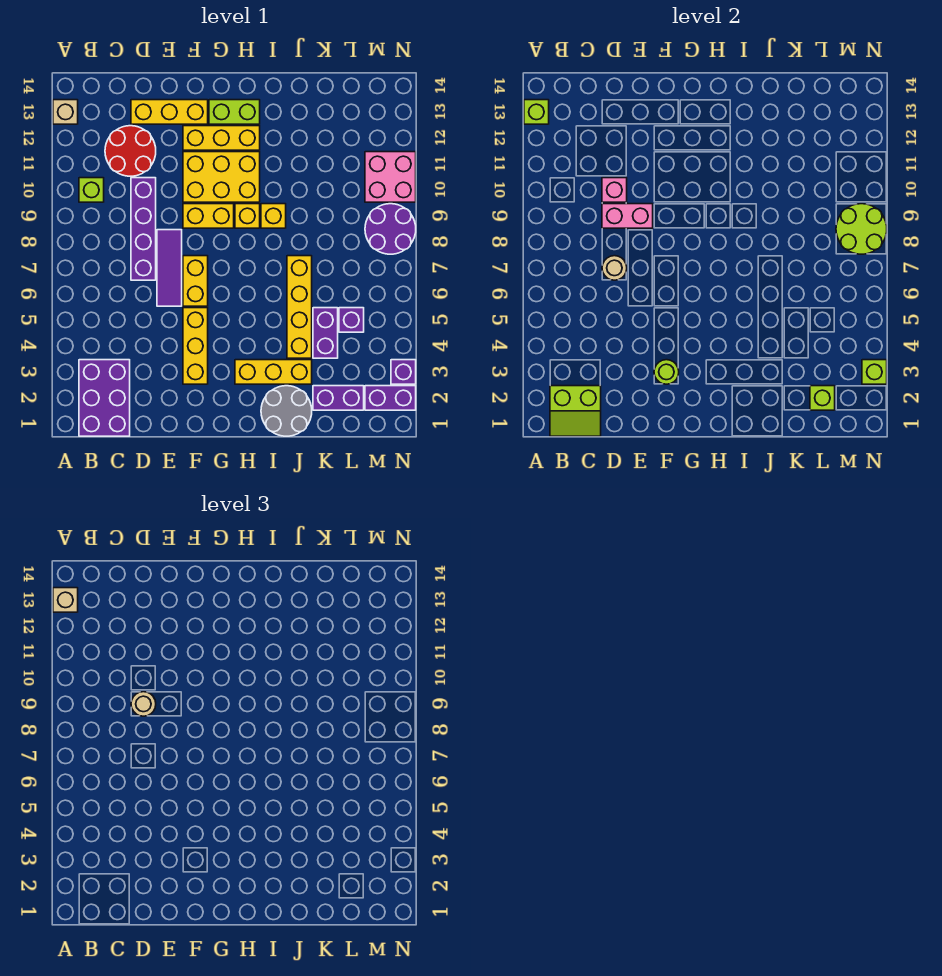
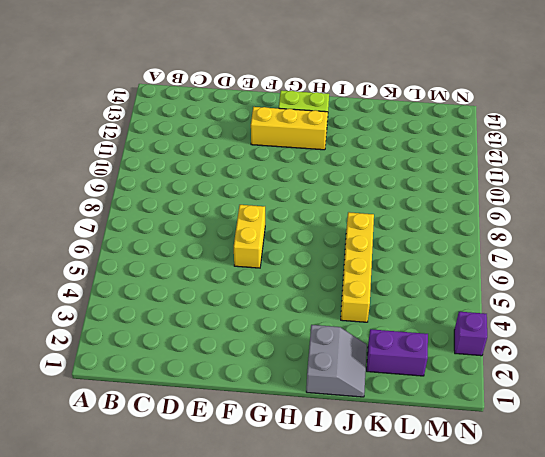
grey 2x2 slope [306,325,367,397] -> grey 2x2 round brick [261,386,312,436]
none -> tan 1x1 brick [53,100,78,124]
none -> purple 2x3 brick [79,360,130,436]
none -> lime 1x1 brick [79,178,104,202]
none -> red 2x2 round brick [105,126,156,176]

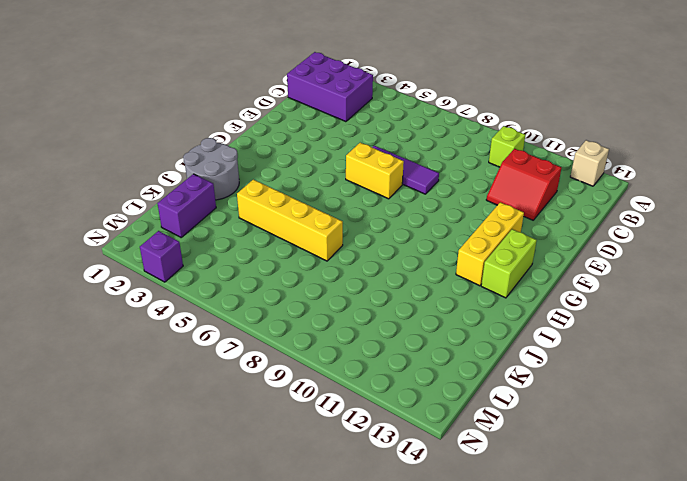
red 2x2 slope [486,149,561,220] -> red 2x2 round brick [105,126,156,176]
none -> purple 1x4 brick [131,178,156,280]
none -> yellow 1x3 brick [131,100,208,124]
none -> yellow 1x3 brick [183,308,208,384]
none -> yellow 1x2 brick [183,204,234,228]

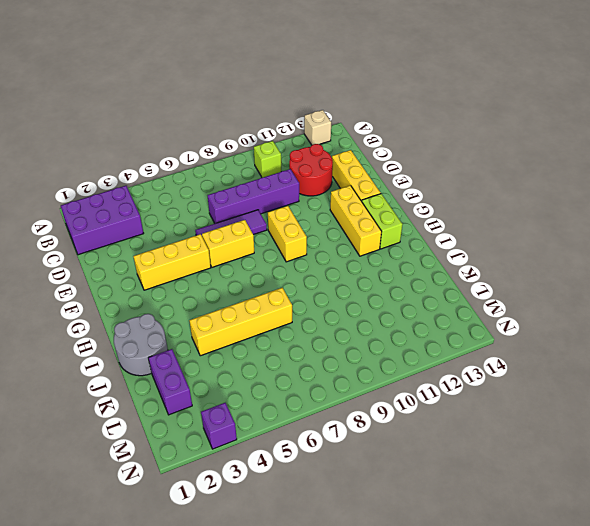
none -> yellow 2x3 brick [183,152,260,202]
none -> yellow 1x3 brick [235,360,312,384]
none -> yellow 1x1 brick [235,204,260,228]
none -> yellow 1x1 brick [261,204,286,228]

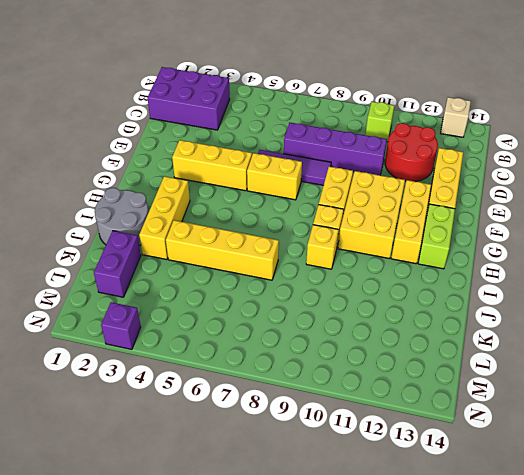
none -> purple 1x2 brick [313,308,338,358]
none -> purple 1x1 brick [339,308,364,332]
none -> purple 1x2 brick [365,386,416,410]
none -> purple 2x2 round brick [365,204,416,254]

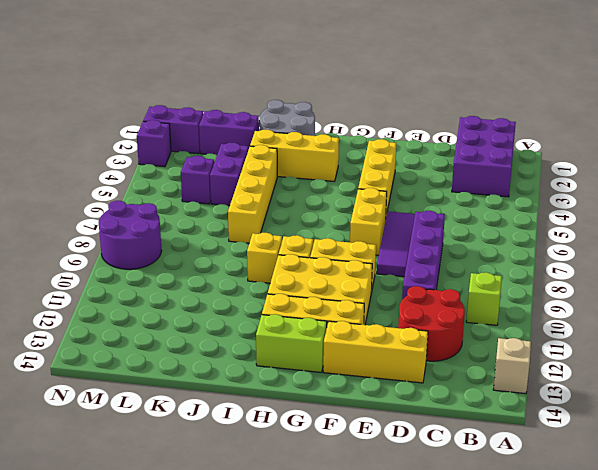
none -> pink 2x2 brick [365,152,416,202]
none -> lime 1x1 brick [524,100,549,124]
none -> lime 2x2 slope [550,386,601,436]
none -> tan 1x1 round brick [602,256,627,280]

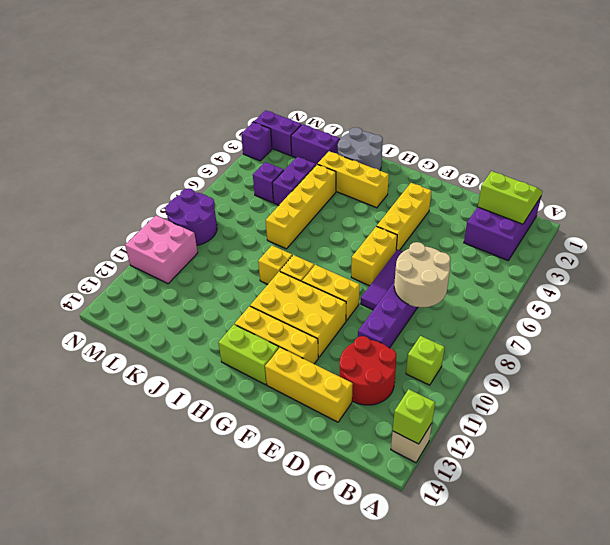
tan 2x2 round brick [394,242,451,307] -> tan 1x1 round brick [602,256,627,280]
none -> pink 1x2 brick [602,204,653,228]
none -> pink 1x1 brick [602,178,627,202]
none -> lime 1x1 round brick [654,360,679,384]
none -> lime 1x1 brick [810,386,835,410]

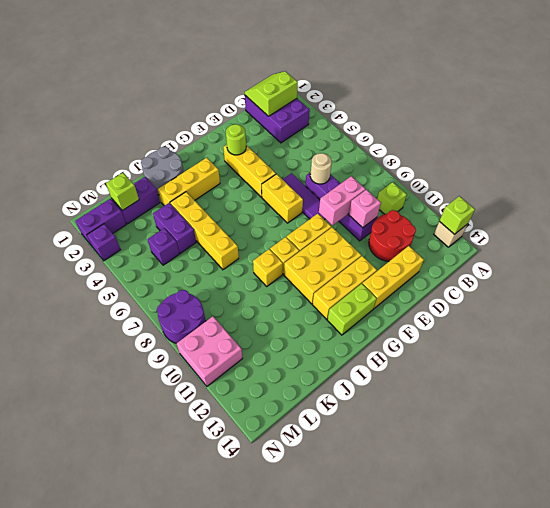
none -> lime 2x2 round brick [836,204,887,254]
none -> lime 1x1 brick [862,360,887,384]
none -> tan 1x1 brick [53,588,78,612]
none -> tan 1x1 round brick [131,692,156,716]

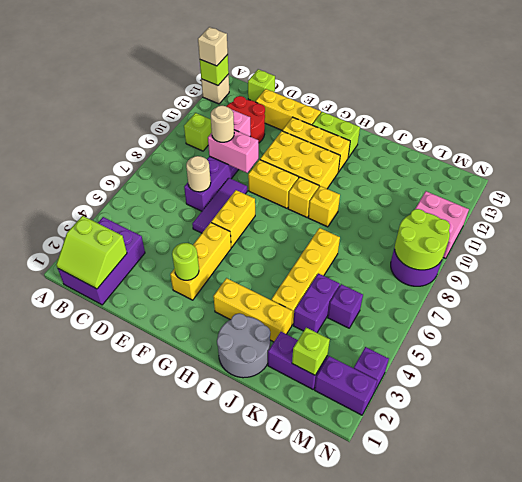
lime 1x1 brick [248,69,275,102] -> lime 1x1 brick moved to [862,360,887,384]

